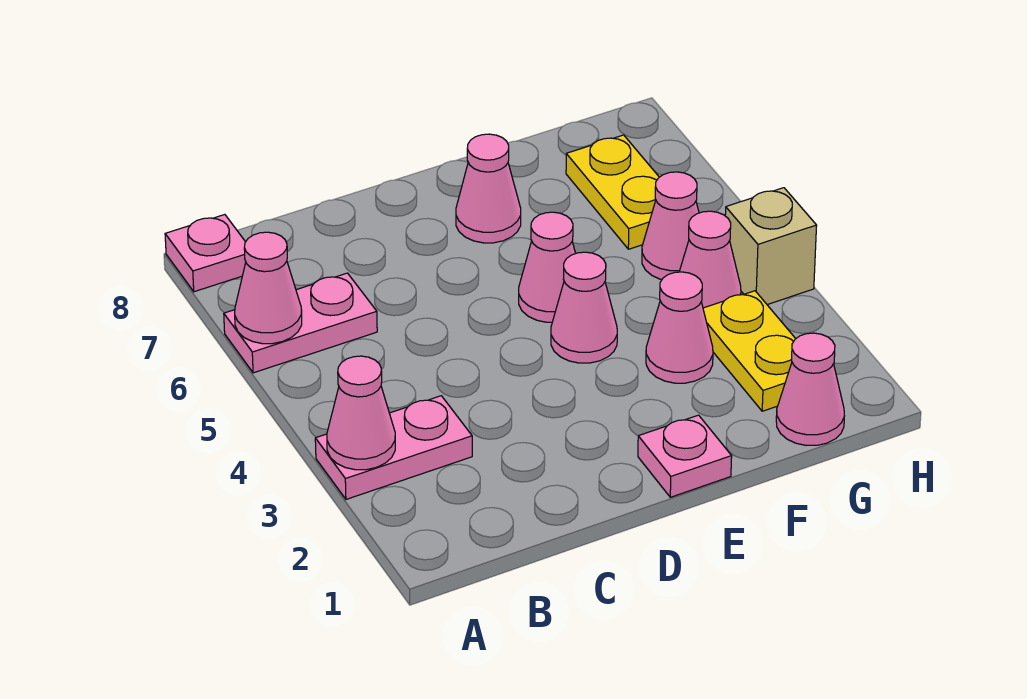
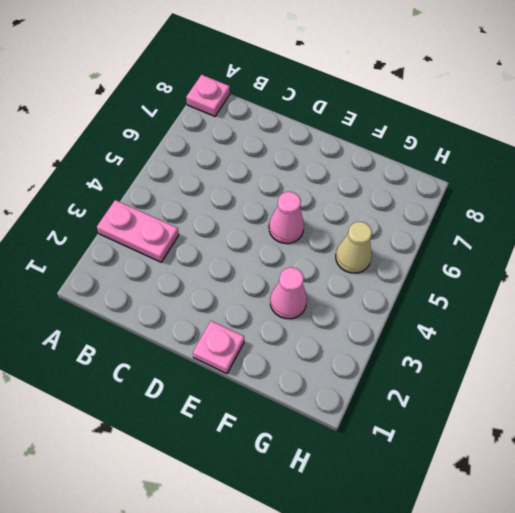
tan 1x1 cone [336,222,372,273] -> pink 1x1 cone [642,172,699,280]
none -> pink 1x2 plate [224,273,377,373]
none -> pink 1x1 cone [551,252,617,363]
none -> pink 1x1 cone [456,134,521,243]

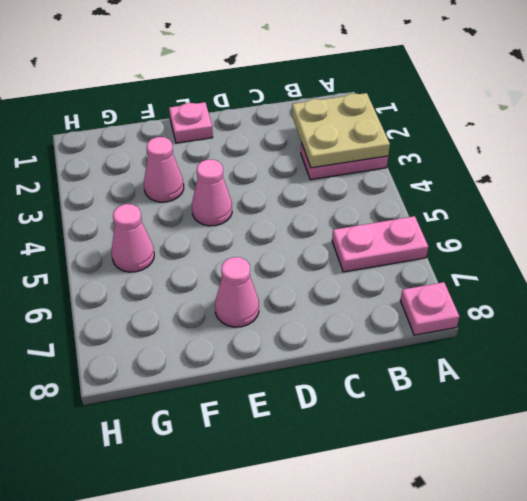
tan 2x2 plate [292,93,390,168] -> pink 1x1 cone [327,356,395,470]
none -> pink 1x1 cone [519,212,576,322]
none -> pink 1x1 cone [776,333,844,445]
none -> yellow 1x2 plate [703,291,796,411]

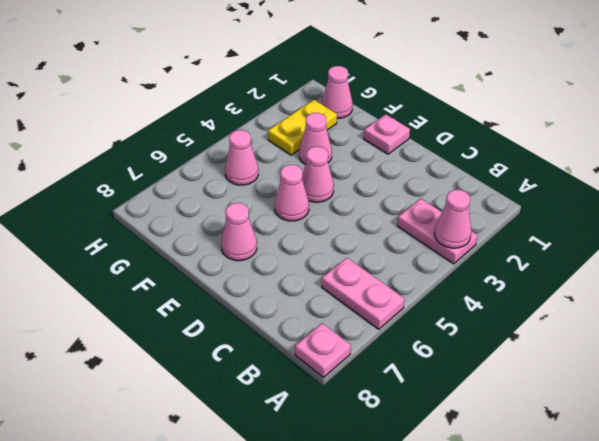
none -> pink 1x1 cone [679,211,741,308]
none -> yellow 1x2 plate [566,135,659,249]
none -> tan 1x1 brick [725,188,817,305]

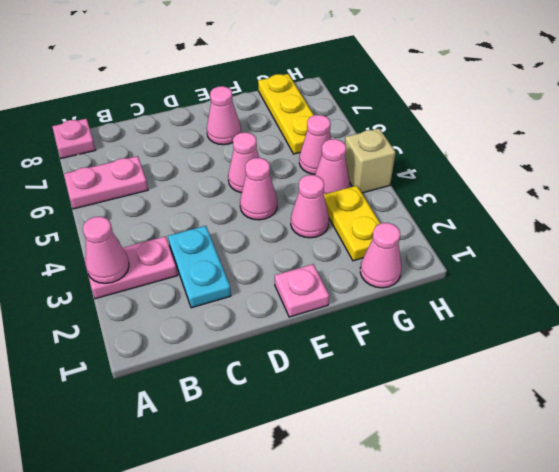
cyan 1x2 plate [168,226,231,308] -> none
yellow 1x3 plate [258,74,314,154] -> yellow 1x2 plate [566,135,659,249]
none -> pink 1x1 cone [235,232,302,344]

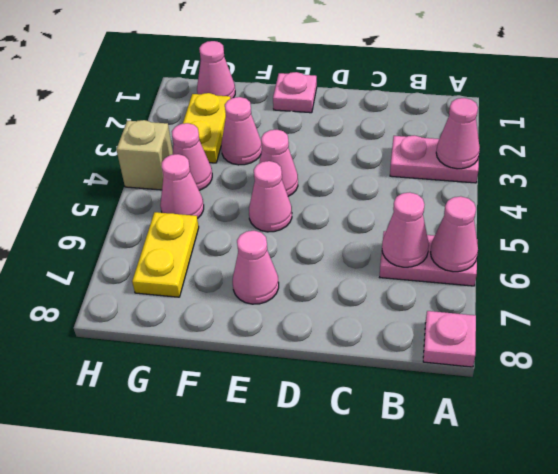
pink 1x1 cone [382,193,429,267] -> none

